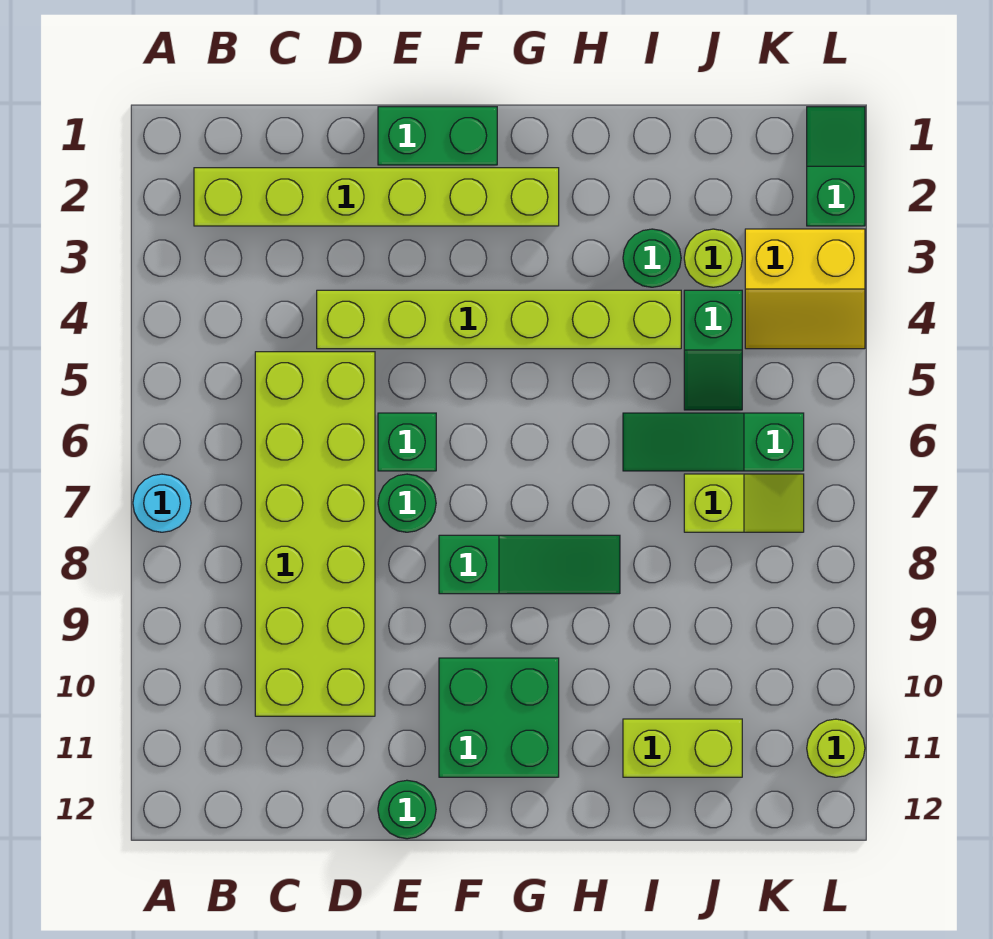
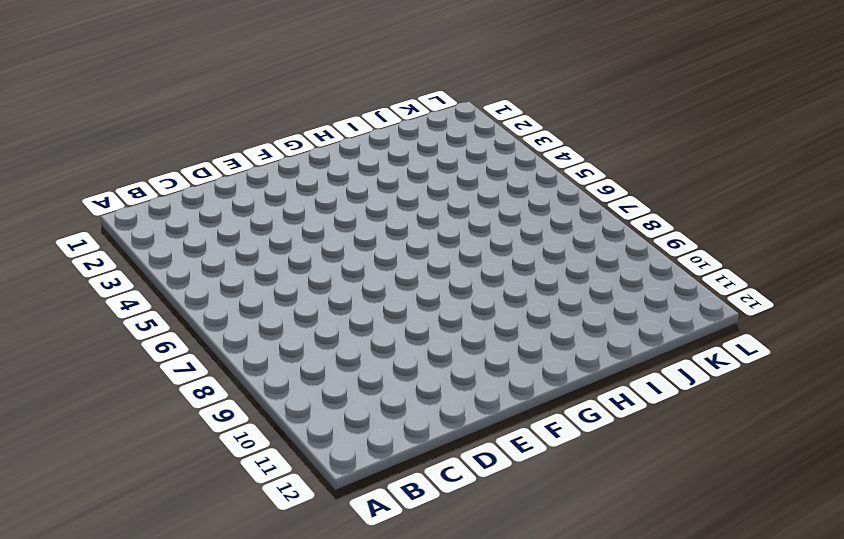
none -> cyan 1x1 round brick [133,474,191,532]
none -> lime 1x6 brick [194,168,559,226]
none -> lime 2x6 brick [255,352,375,716]

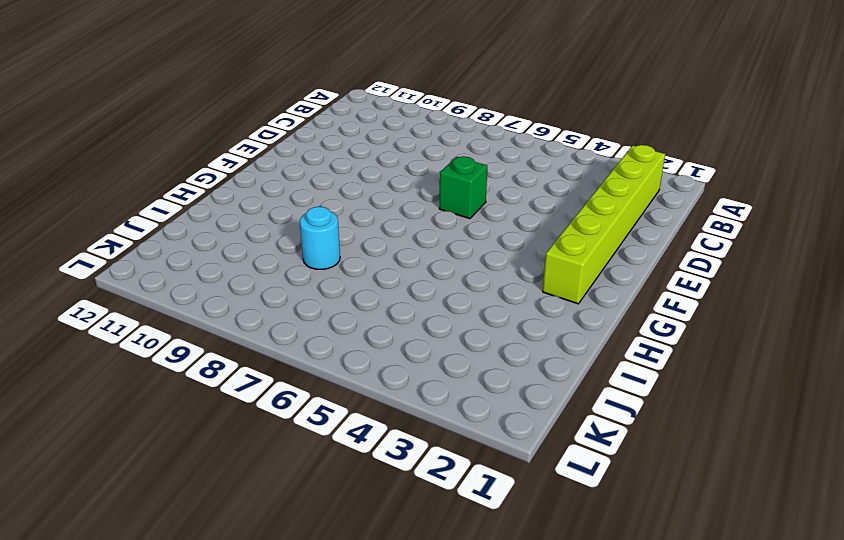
cyan 1x1 round brick [300,207,340,269] -> cyan 1x1 round brick moved to [133,474,191,532]
none -> lime 2x6 brick [255,352,375,716]
none -> lime 1x6 brick [317,290,681,349]
none -> green 1x2 brick [378,107,497,165]

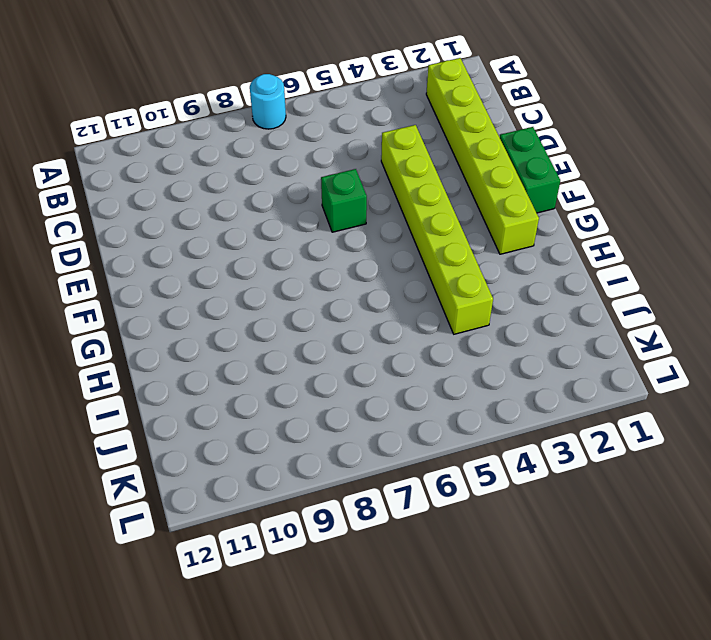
none -> lime 2x6 brick [255,352,375,716]
none -> green 1x1 round brick [378,474,436,532]
none -> green 1x1 round brick [378,780,436,839]

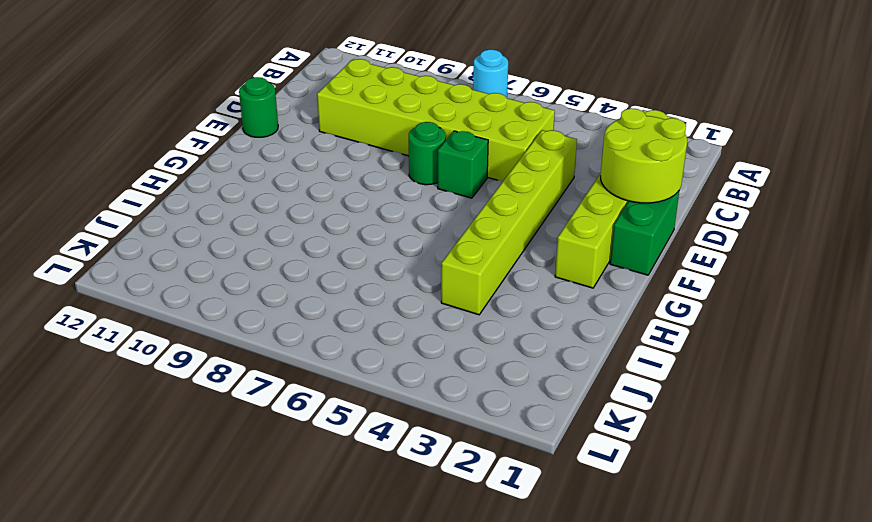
lime 2x2 round brick [601,108,687,203] -> none
none -> green 1x3 slope [439,535,620,594]
none -> green 2x2 brick [439,658,559,777]
none -> green 1x1 round brick [623,229,681,287]

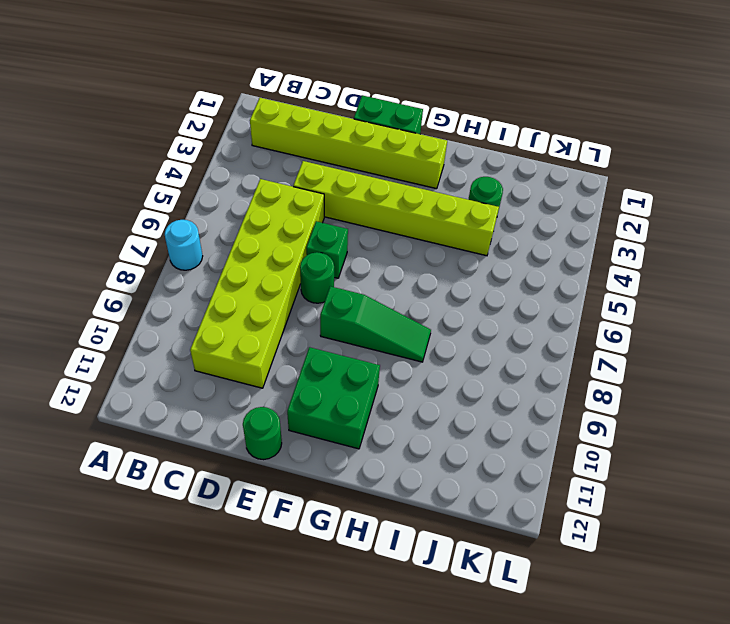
none -> green 1x3 slope [623,413,804,471]
none -> lime 1x2 brick [623,719,742,777]
none -> lime 1x1 round brick [684,229,742,287]

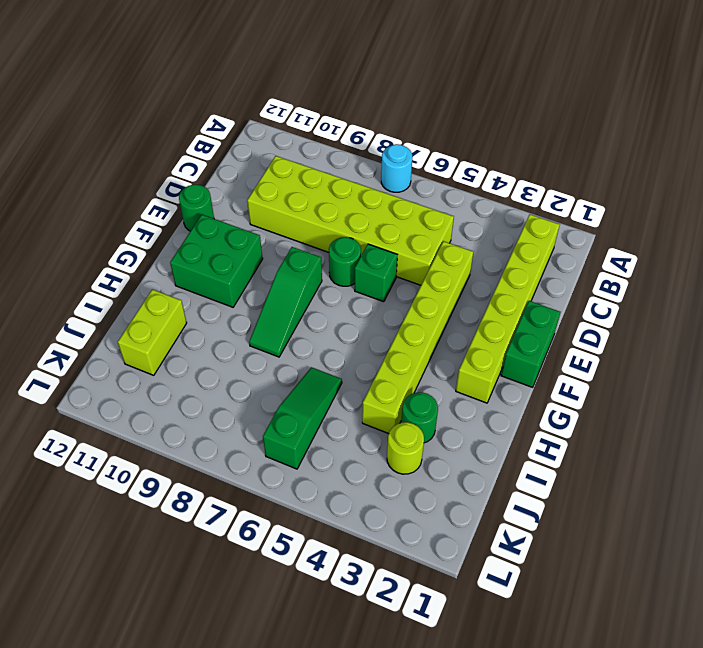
none -> green 1x2 slope [684,290,742,410]
none -> lime 1x2 slope [684,474,804,532]
none -> yellow 2x2 slope [745,229,865,349]

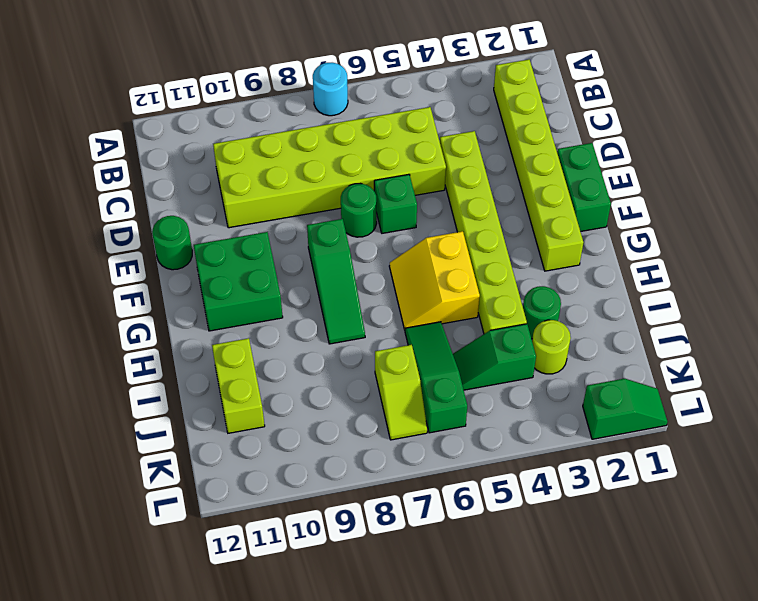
yellow 2x2 slope [389,231,480,330] -> yellow 2x2 slope moved to [745,229,865,349]
none -> lime 1x1 round brick [807,719,865,777]

